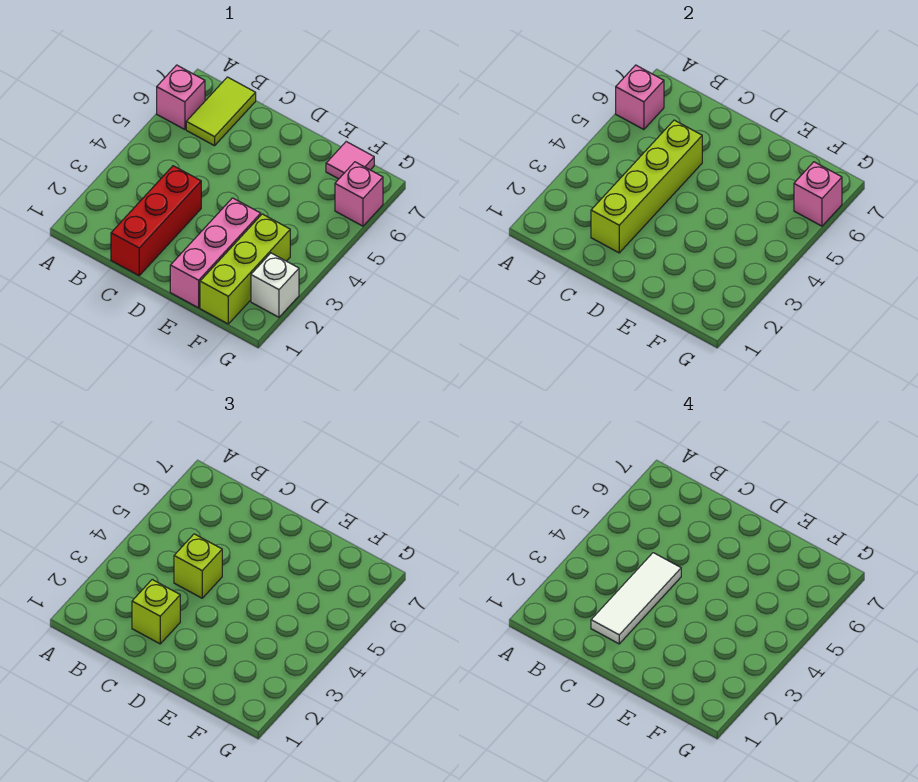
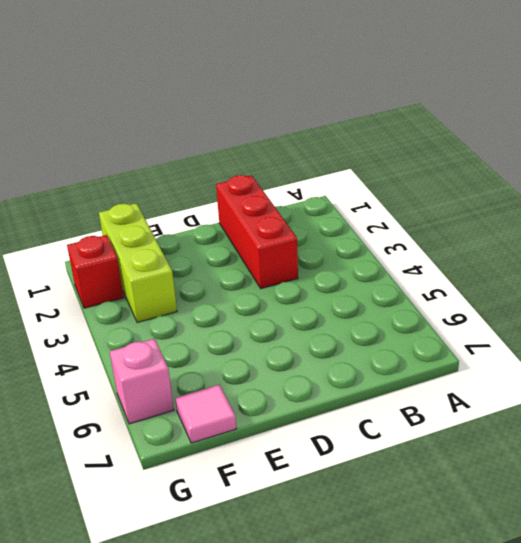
red 1x1 brick [67,235,124,308] -> white 1x1 brick [251,253,299,317]
none -> pink 1x1 brick [157,65,205,130]
none -> lime 1x2 tile [186,77,256,146]
none -> pink 1x3 brick [170,198,261,308]

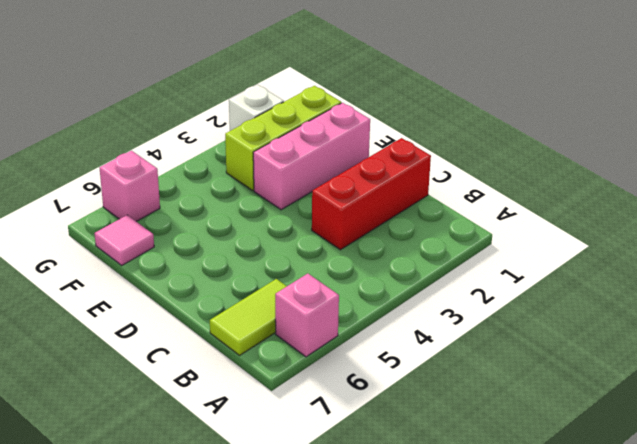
none -> pink 1x1 brick [616,65,664,130]
none -> lime 1x4 brick [591,120,702,253]
none -> pink 1x1 brick [794,162,842,226]

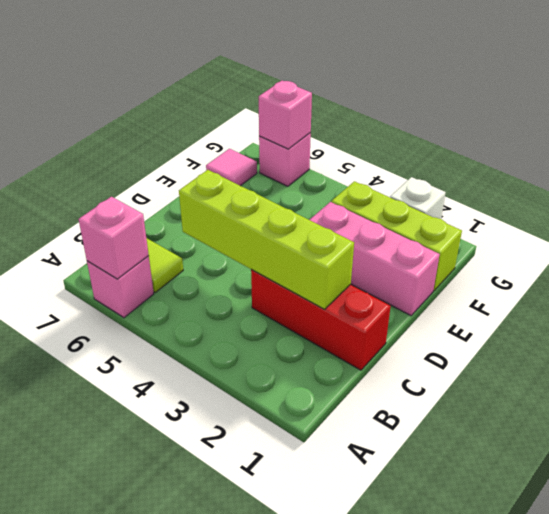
none -> lime 1x1 brick [132,580,180,644]
none -> lime 1x1 brick [174,534,222,598]
none -> white 1x3 tile [591,553,681,644]

